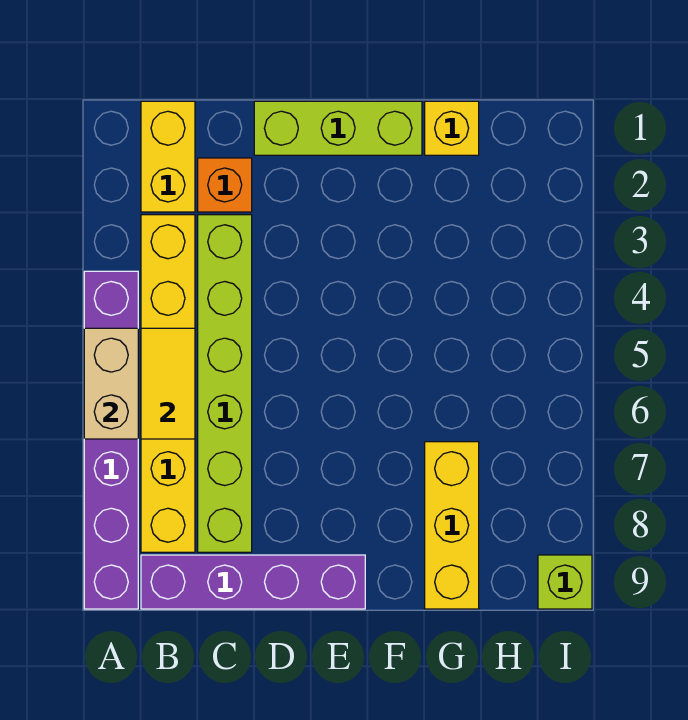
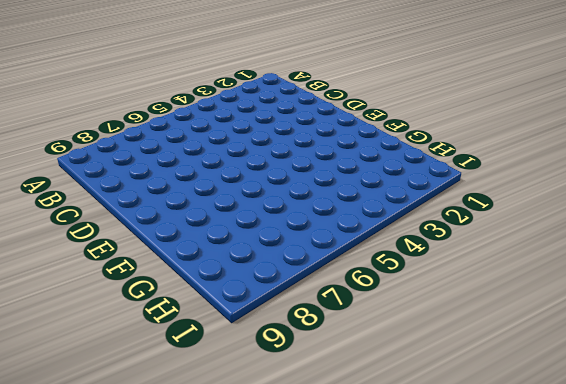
none -> purple 1x6 brick [84,271,138,609]
none -> yellow 1x2 brick [141,101,195,212]
none -> yellow 1x6 brick [141,215,195,552]

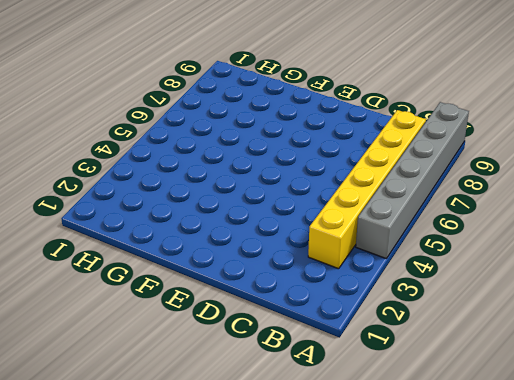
grey 1x6 brick [356,102,469,259] -> purple 1x6 brick [84,271,138,609]
none -> yellow 1x2 brick [141,101,195,212]
none -> purple 1x4 brick [141,555,365,609]
none -> orange 1x1 brick [198,158,252,212]

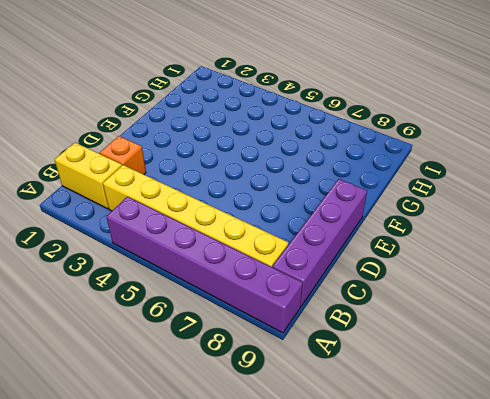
none -> lime 1x6 brick [198,215,252,552]
none -> lime 1x3 brick [254,101,422,155]
none -> yellow 1x1 brick [425,101,479,155]

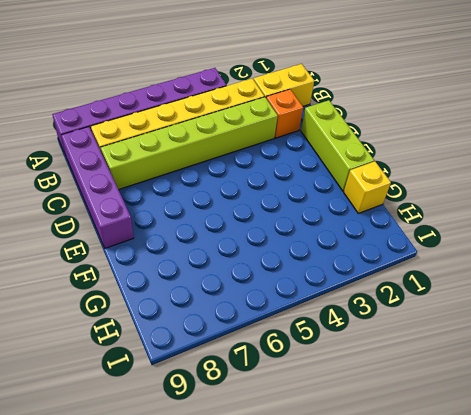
none -> yellow 1x3 brick [425,442,479,609]
none -> lime 1x1 brick [538,555,592,609]
none -> tan 1x2 brick [84,328,138,439]

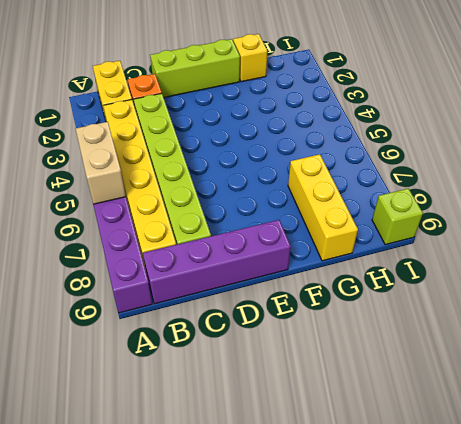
none -> yellow 1x2 tile [141,328,195,439]

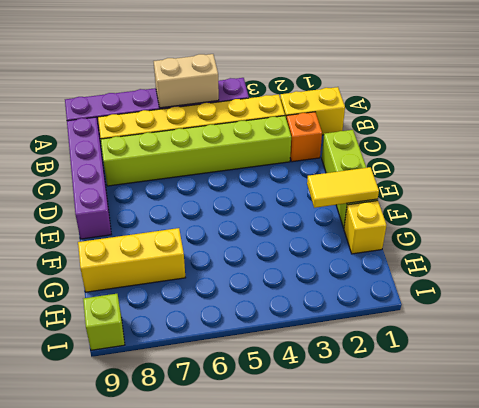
yellow 1x2 tile [307,167,379,208] -> yellow 1x2 tile moved to [141,328,195,439]

